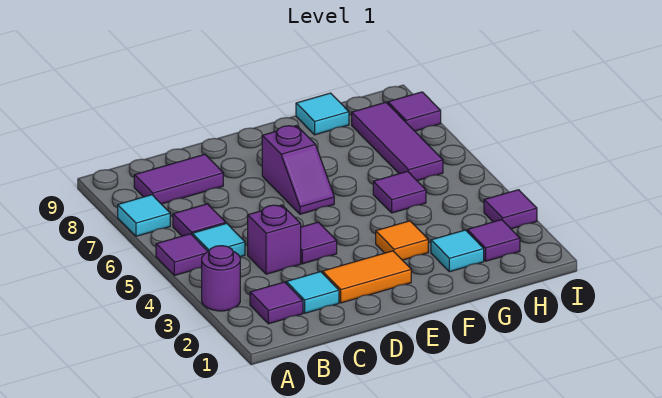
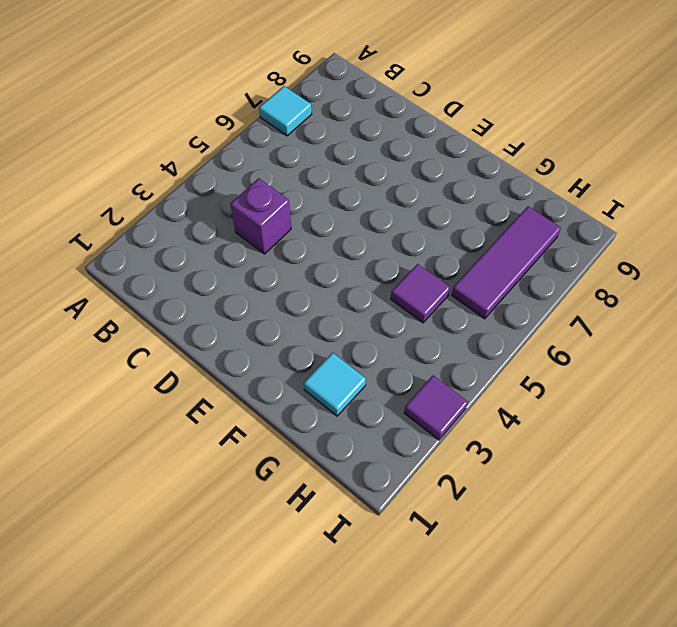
none -> purple 1x1 round brick [202,246,240,311]
none -> purple 1x1 tile [156,234,208,276]
none -> purple 1x1 tile [250,282,303,324]

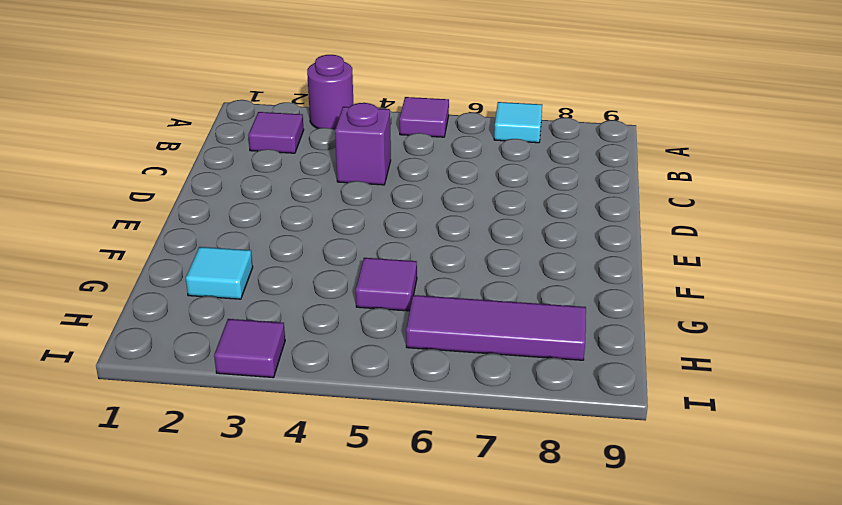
none -> cyan 1x1 tile [192,223,245,257]
none -> purple 1x1 tile [173,204,226,236]
none -> purple 1x2 tile [134,154,223,204]

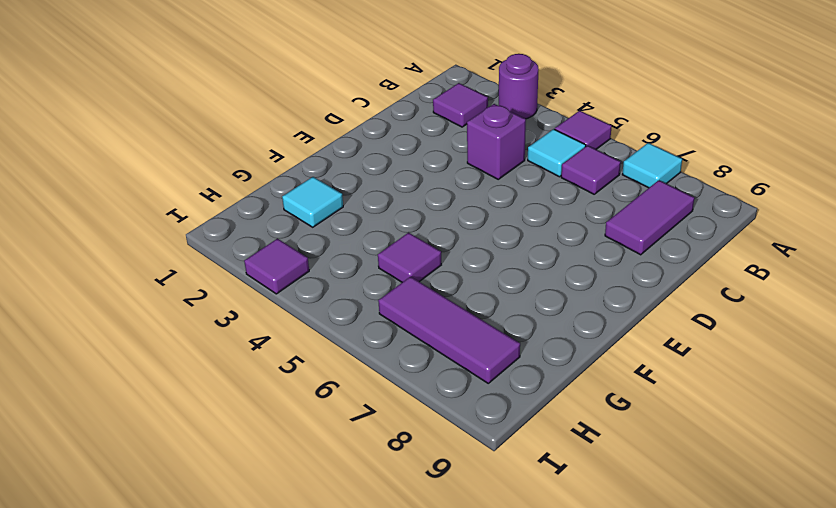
none -> cyan 1x1 tile [286,272,339,313]
none -> orange 1x2 tile [322,251,411,303]
none -> purple 1x1 tile [301,222,337,264]

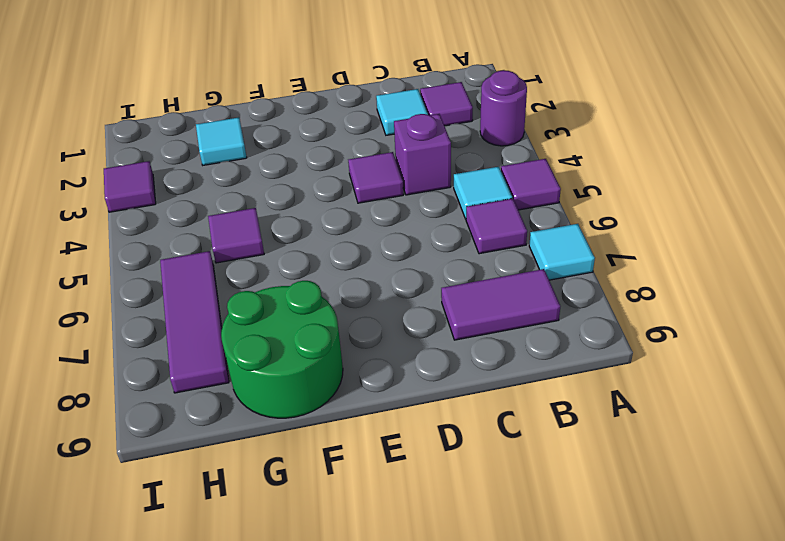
green 2x2 round brick [221,281,343,418] -> cyan 1x1 tile [296,93,349,135]
none -> orange 1x2 tile [322,251,411,303]
none -> purple 1x2 slope [262,125,334,214]
none -> orange 1x1 tile [376,221,428,260]

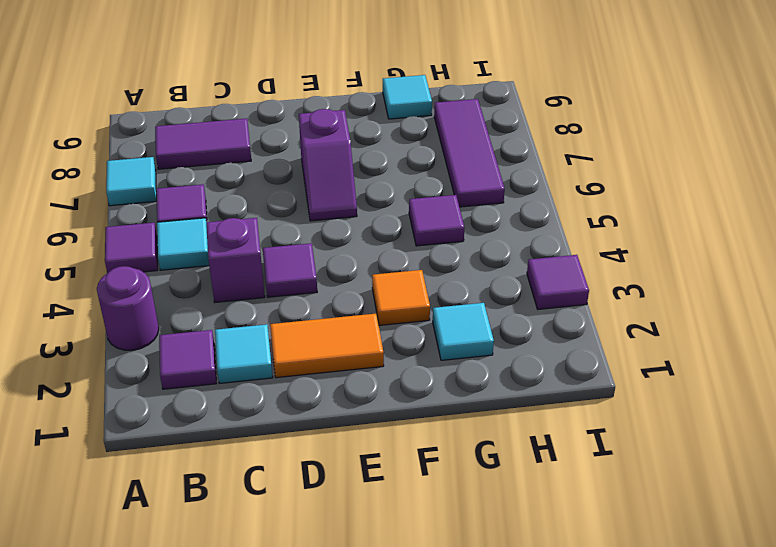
none -> purple 1x1 tile [467,220,520,261]
none -> purple 1x1 tile [388,92,441,131]

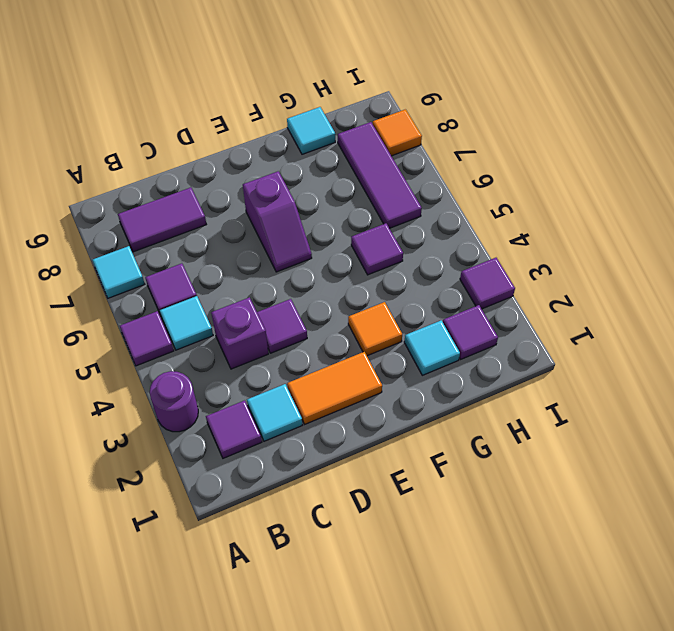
orange 1x1 tile [373,109,422,156] -> purple 1x1 tile [388,92,441,131]

